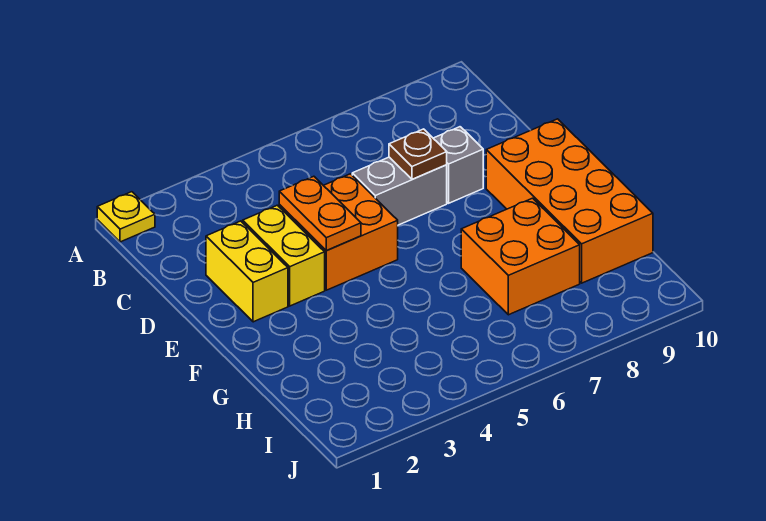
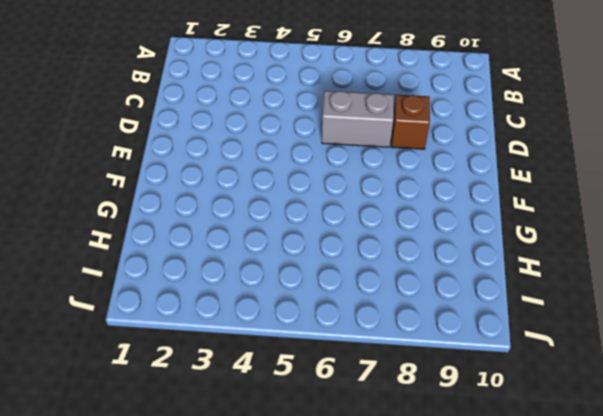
brown 1x1 brick [391,95,430,149] -> grey 1x1 brick [433,127,483,203]
none -> yellow 1x1 plate [97,192,155,242]
none -> yellow 1x2 brick [206,221,288,322]

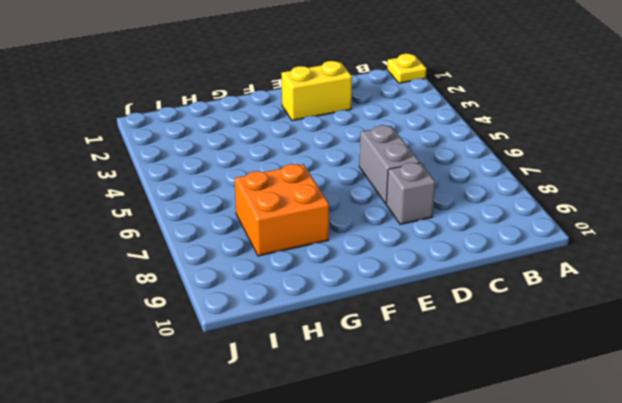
none -> yellow 1x2 brick [243,205,325,306]
none -> orange 2x2 brick [279,174,398,290]

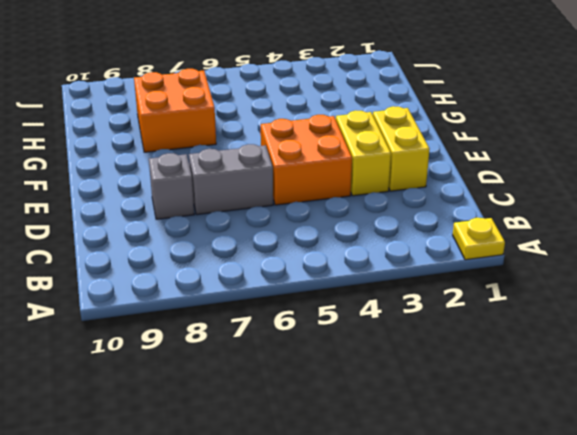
none -> orange 2x4 brick [486,119,653,283]
none -> orange 1x2 plate [279,176,361,250]

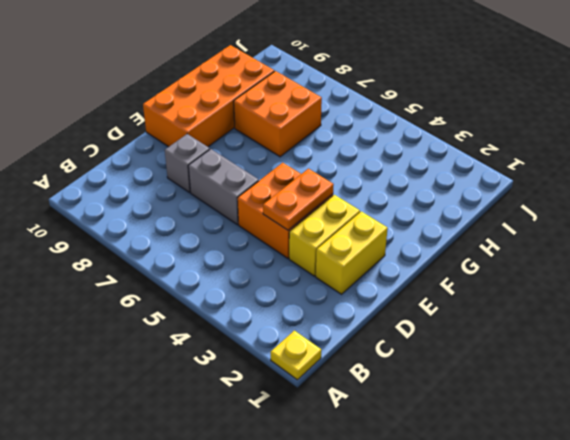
none -> brown 1x1 plate [389,129,447,179]

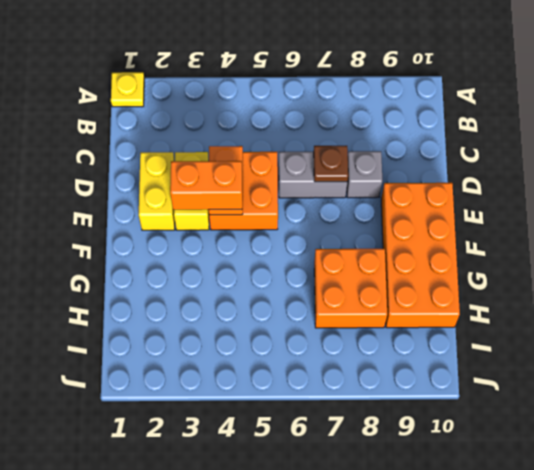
orange 1x2 brick [170,161,242,210] -> none

